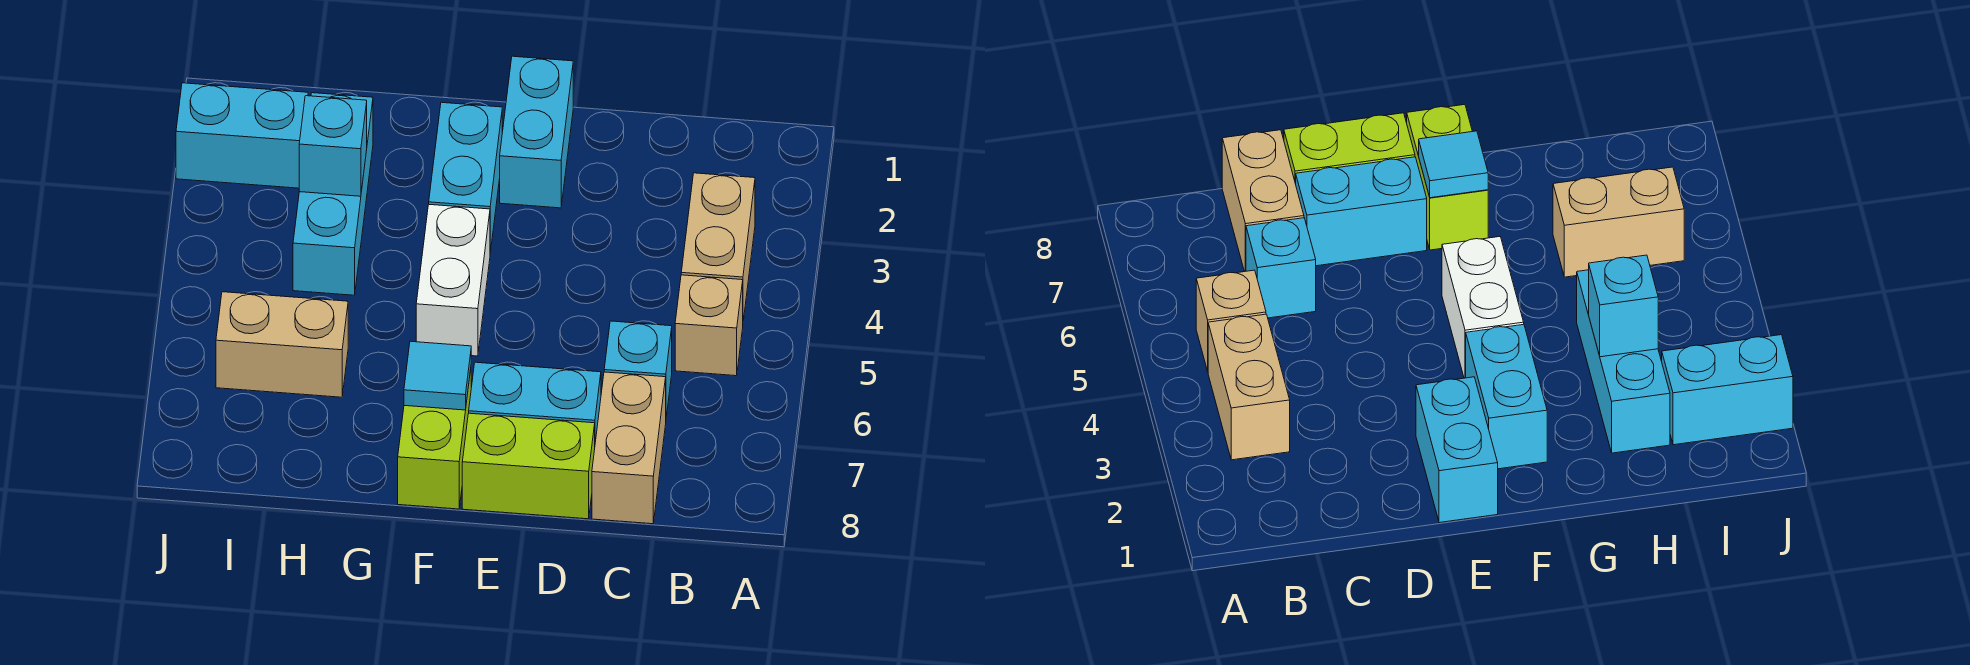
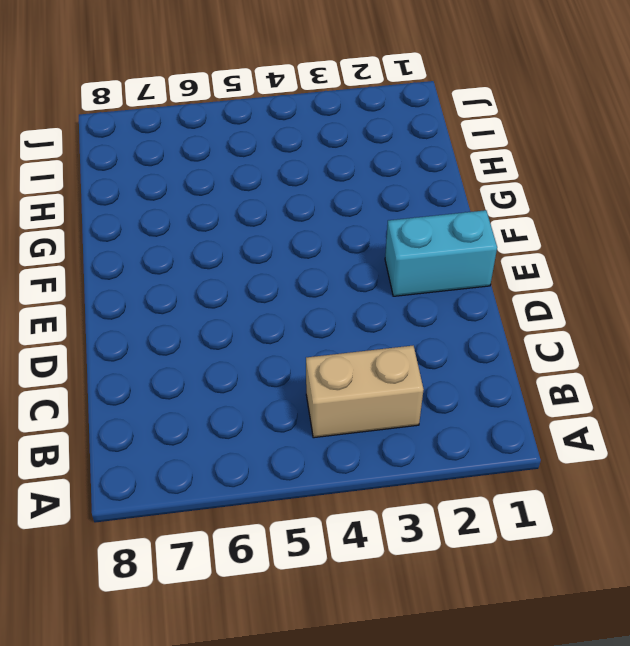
none -> tan 1x1 brick [675,275,743,376]
none -> cyan 1x1 brick [604,321,672,417]
none -> tan 1x2 brick [592,372,666,524]

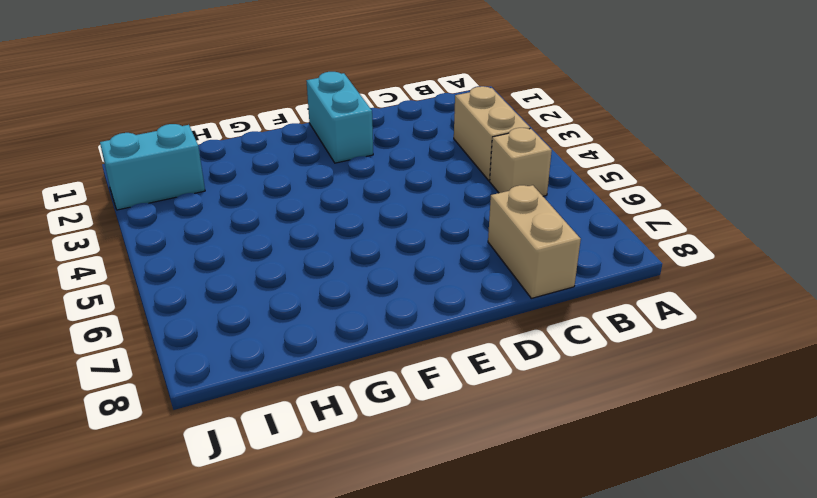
none -> cyan 1x1 brick [604,321,672,417]
none -> cyan 1x2 brick [469,362,601,442]
none -> lime 1x2 brick [462,413,595,519]

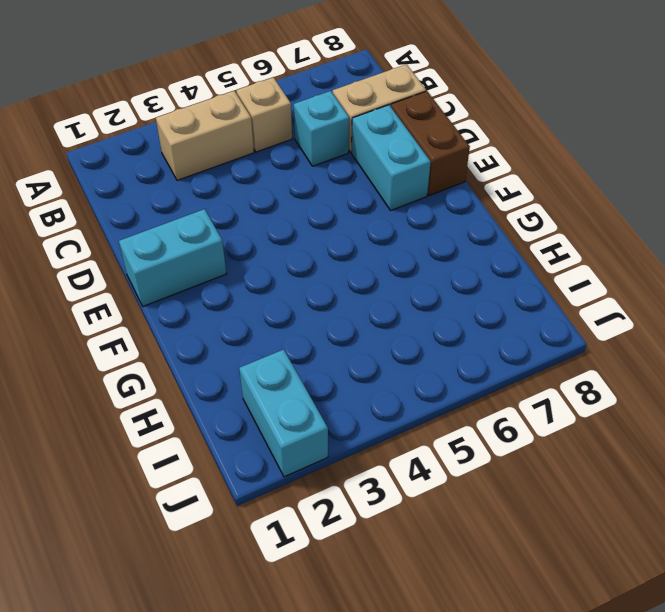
brown 1x2 brick [391,91,470,196] -> lime 1x2 brick [462,413,595,519]
none -> cyan 1x2 brick [429,102,502,253]
none -> white 1x2 brick [416,204,490,356]
none -> lime 1x2 brick [398,370,471,509]

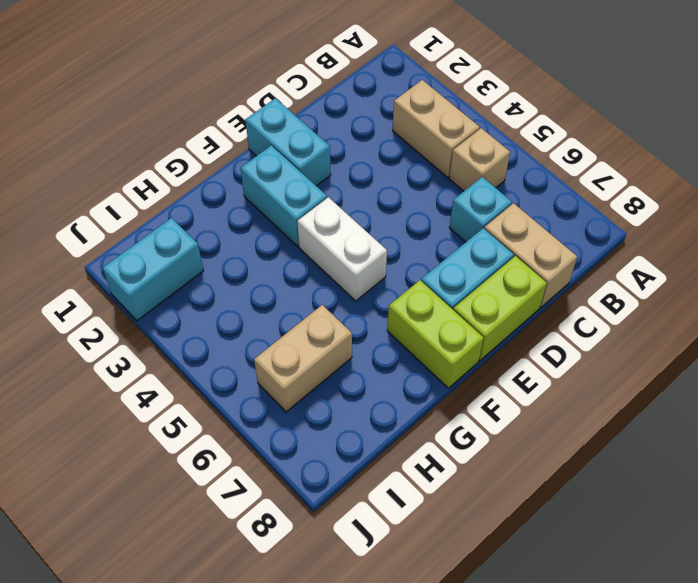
none -> cyan 1x3 brick [293,93,373,295]
none -> cyan 1x1 tile [404,341,471,410]
none -> cyan 1x1 brick [299,96,367,196]

